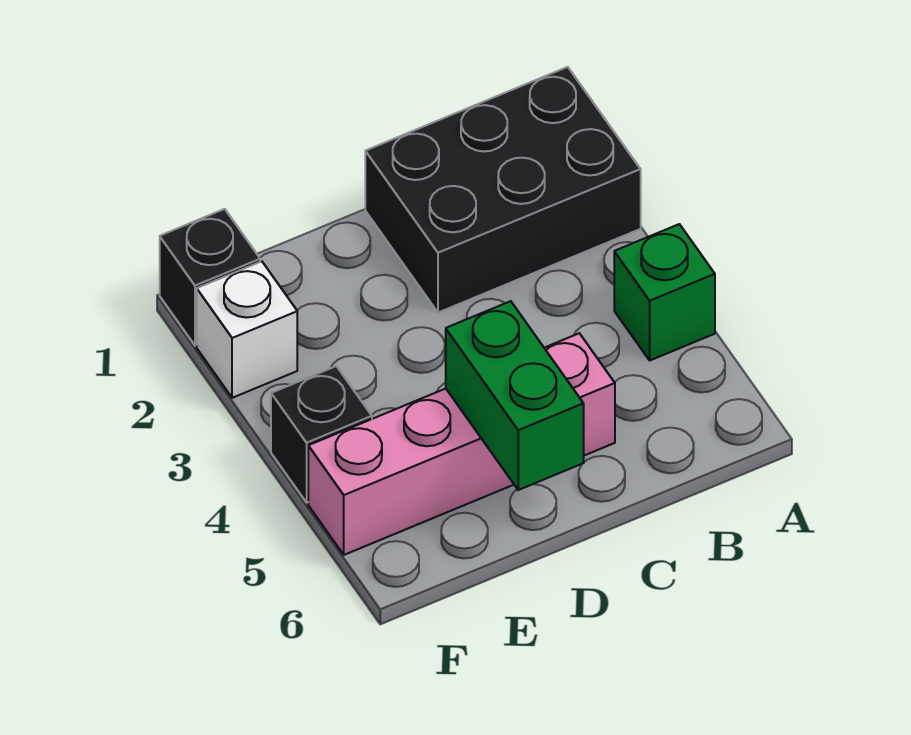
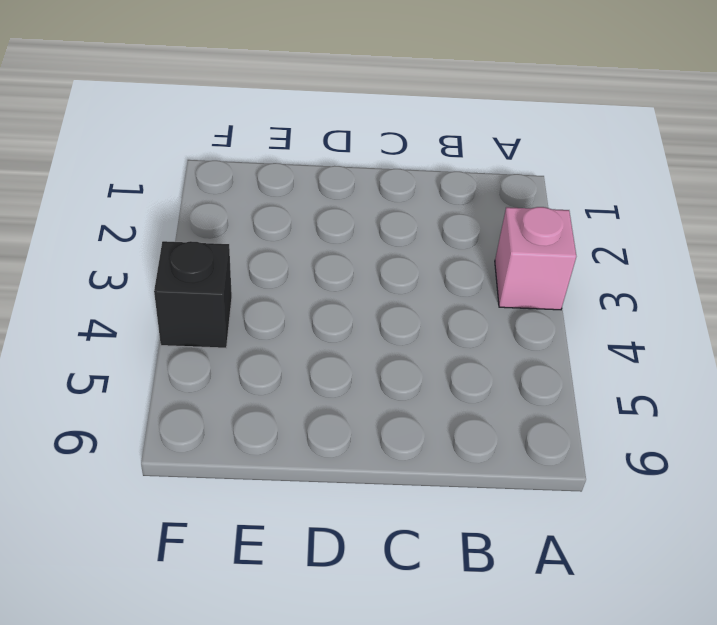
pink 1x1 brick [495,207,576,310] -> none
none -> black 2x3 brick [365,67,641,313]
none -> green 1x1 brick [614,224,715,360]

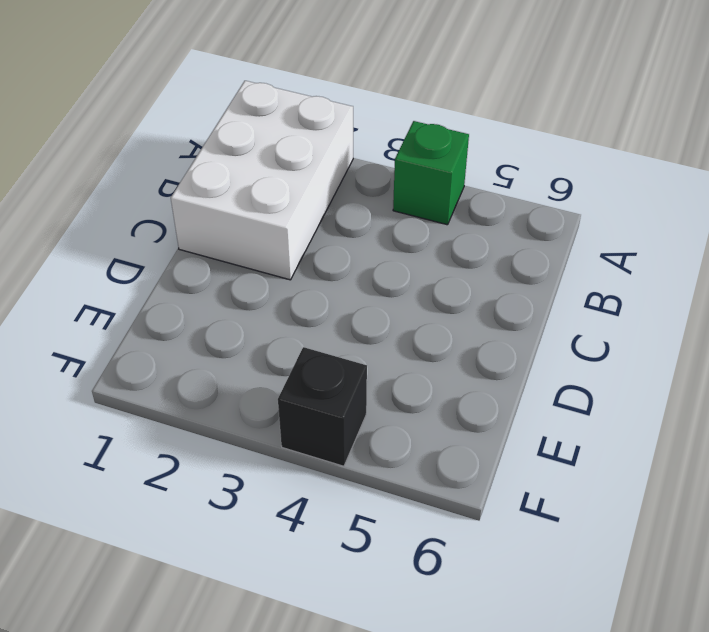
white 2x3 brick [171,81,353,280] -> black 2x3 brick [365,67,641,313]
none -> pink 1x4 brick [308,333,615,555]
none -> black 1x1 brick [160,209,260,345]

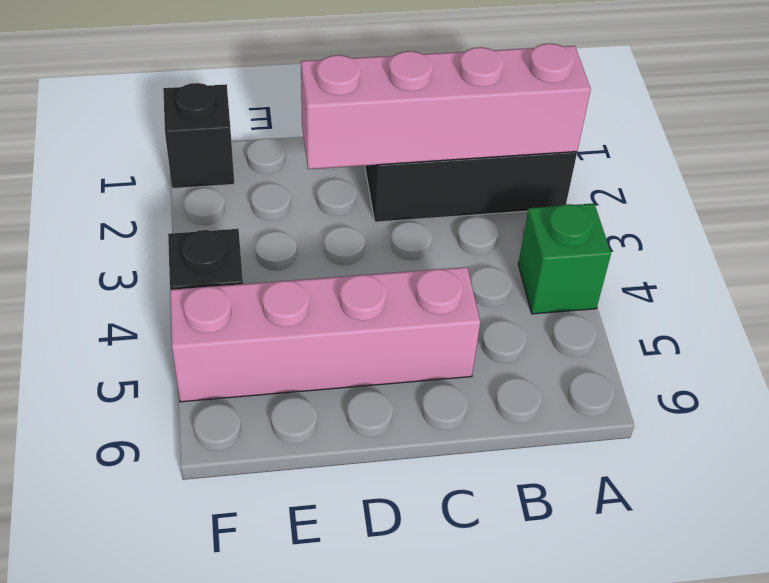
pink 1x4 brick [301,44,591,169] -> none
none -> white 1x1 brick [197,261,297,398]
none -> green 1x2 brick [446,301,584,490]

